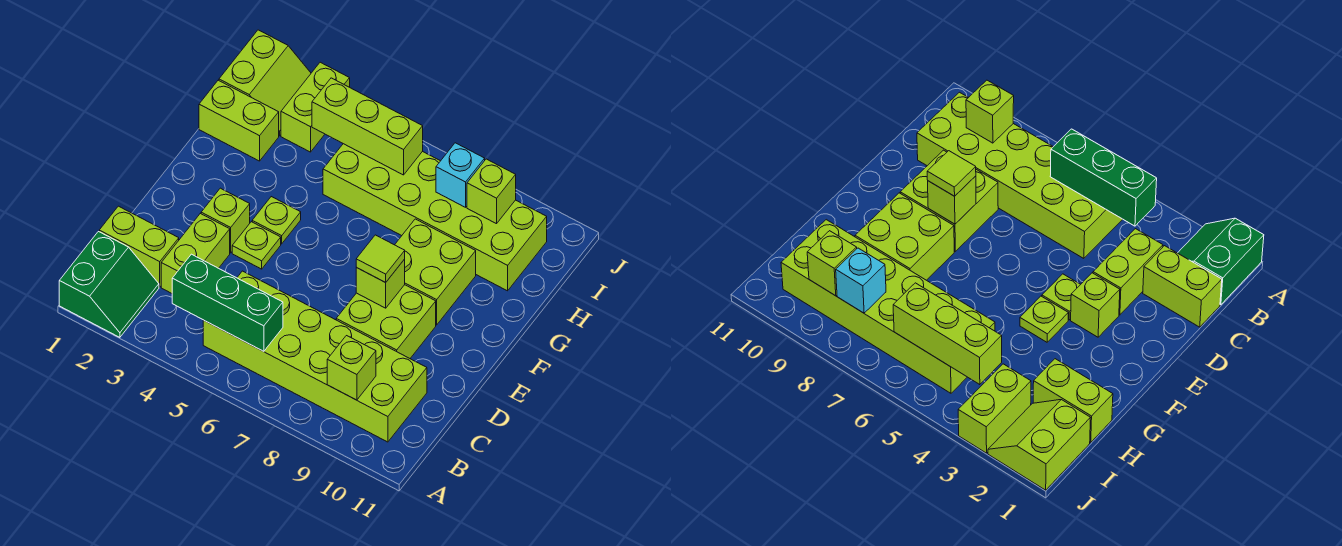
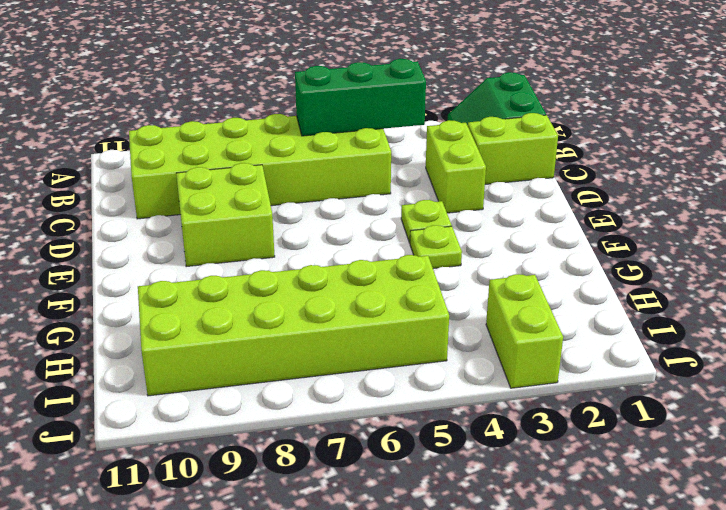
none -> lime 1x1 brick [201,188,250,253]
none -> lime 2x2 brick [395,219,476,325]
none -> lime 1x2 brick [199,80,279,161]

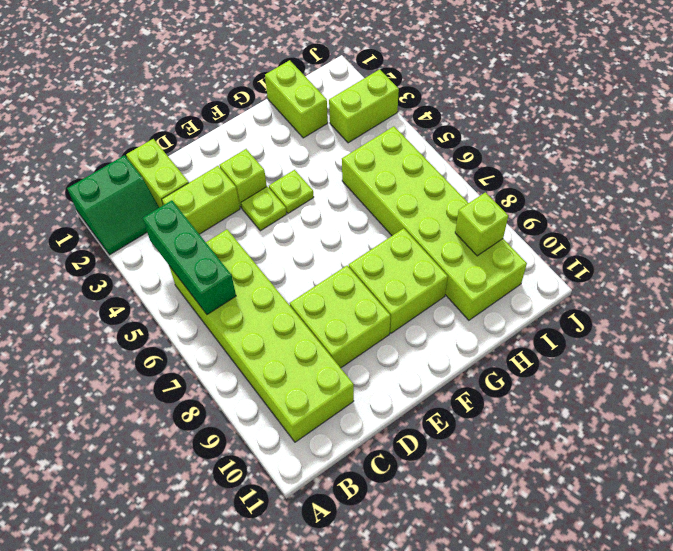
none -> lime 2x2 slope [219,30,311,136]
none -> lime 1x1 brick [327,336,376,400]
none -> lime 1x1 brick [356,259,405,308]

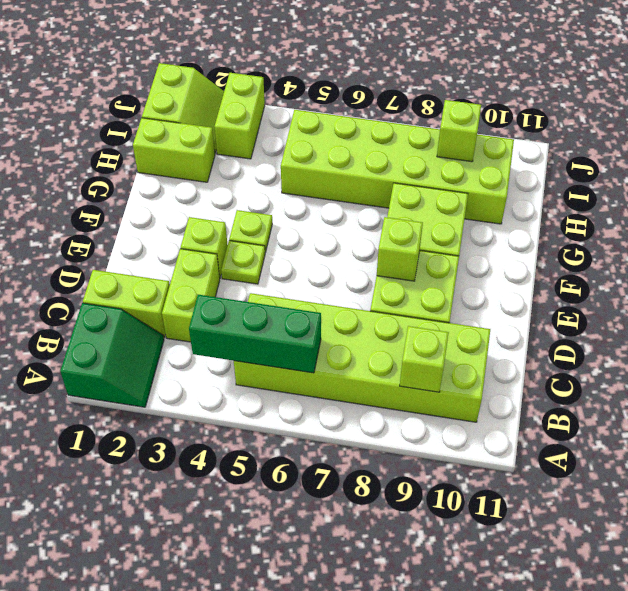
none -> lime 1x3 brick [312,78,423,175]
none -> cyan 1x1 brick [436,143,485,207]
none -> lime 1x1 tile [356,235,405,282]

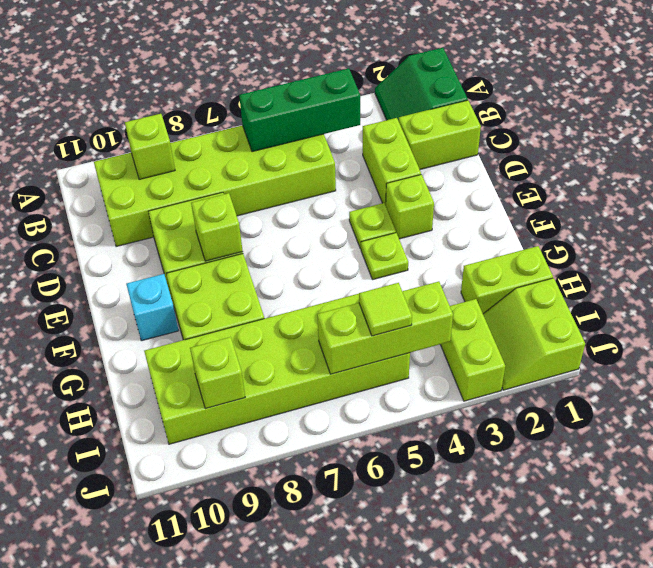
cyan 1x1 brick [126,274,179,341] -> cyan 1x1 brick moved to [436,143,485,207]
lime 1x1 tile [359,283,412,336] -> lime 1x1 tile moved to [356,235,405,282]

